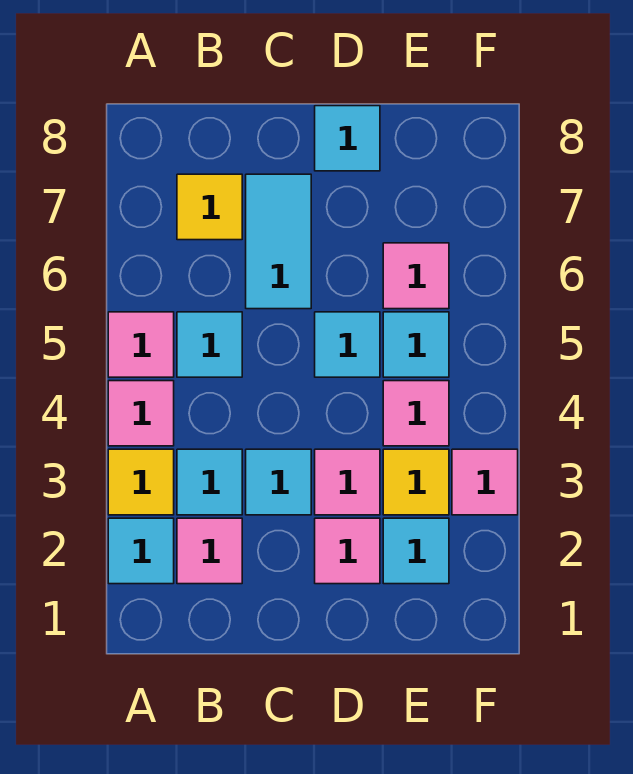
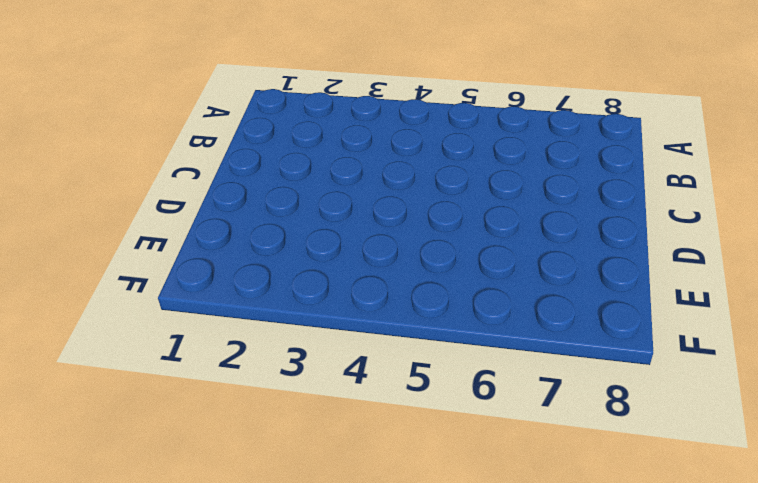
none -> cyan 1x1 tile [108,518,174,584]
none -> yellow 1x1 tile [108,449,174,515]
none -> pink 1x1 tile [108,381,174,446]

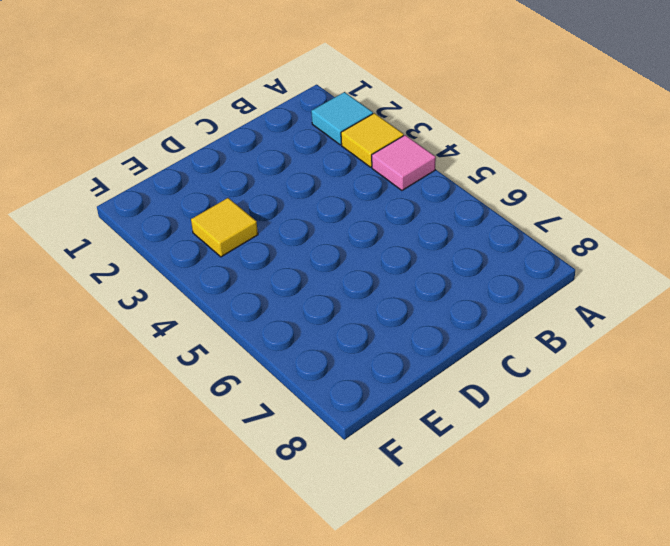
none -> pink 1x1 tile [108,312,174,377]
none -> pink 1x1 tile [177,518,242,584]
none -> cyan 1x1 tile [177,449,242,515]

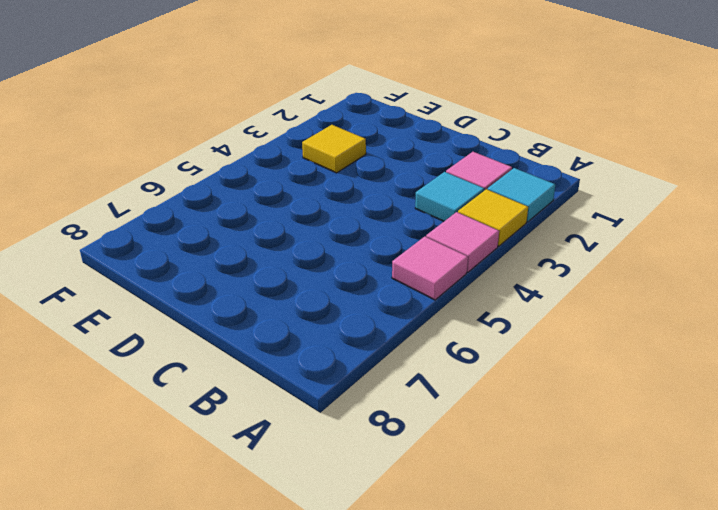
none -> cyan 1x1 tile [177,312,242,377]
none -> yellow 1x1 tile [177,174,242,240]
none -> cyan 1x1 tile [246,449,311,515]

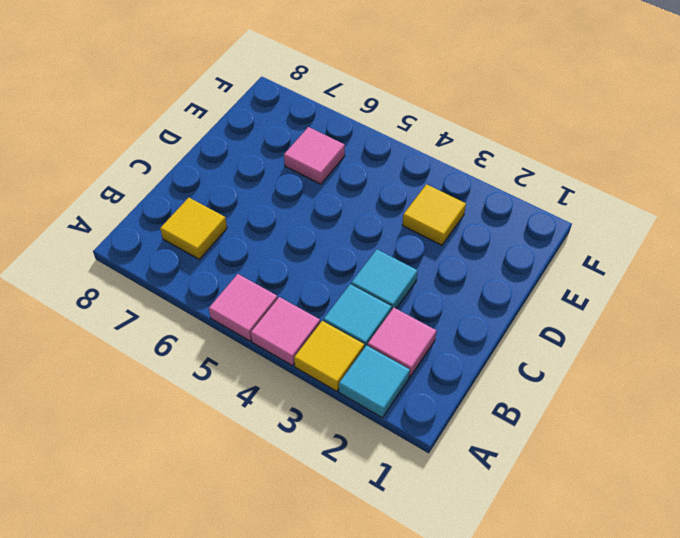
none -> cyan 1x1 tile [177,312,242,377]
none -> cyan 1x2 tile [246,174,311,309]
none -> pink 1x1 tile [315,518,380,584]

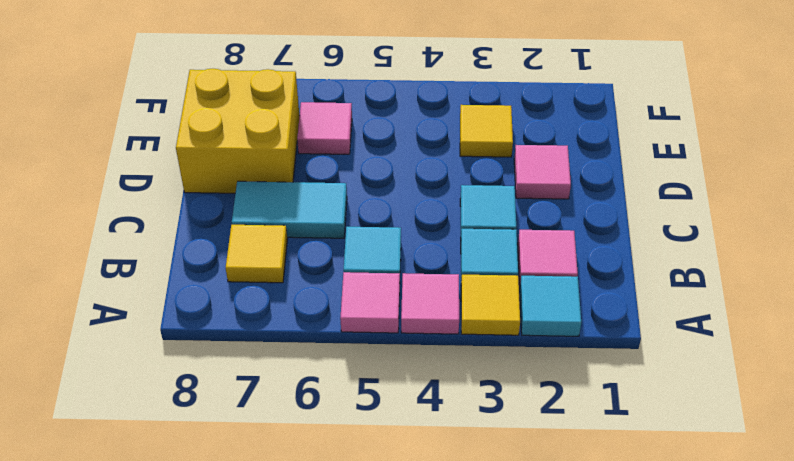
yellow 2x2 brick [176,69,300,193] -> cyan 1x1 tile [315,106,380,171]
none -> pink 1x1 tile [315,449,380,515]
none -> cyan 1x1 tile [315,312,380,377]
none -> cyan 1x1 tile [383,518,449,584]

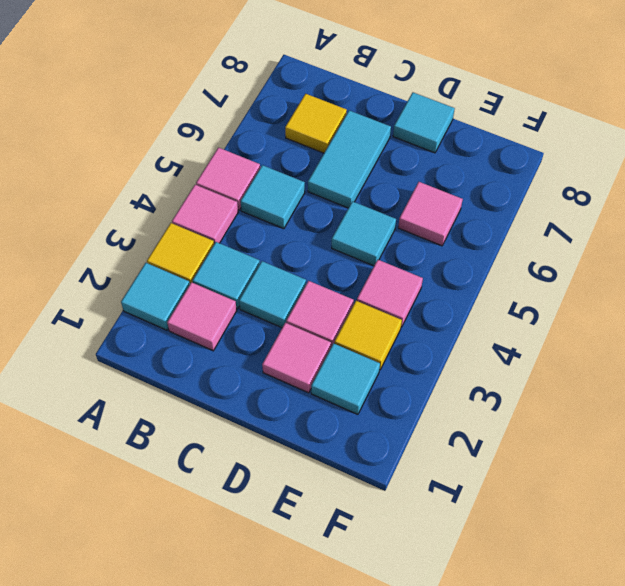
none -> cyan 1x1 tile [383,312,449,377]
none -> pink 1x1 tile [452,449,518,515]

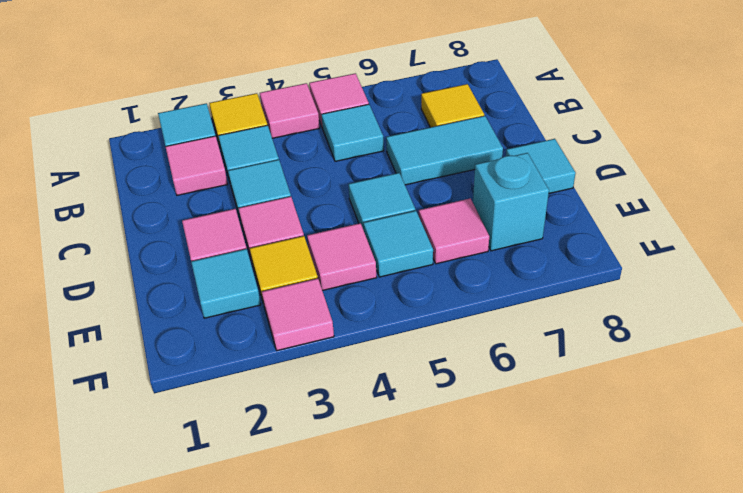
cyan 1x1 brick [473,153,549,251] -> none

